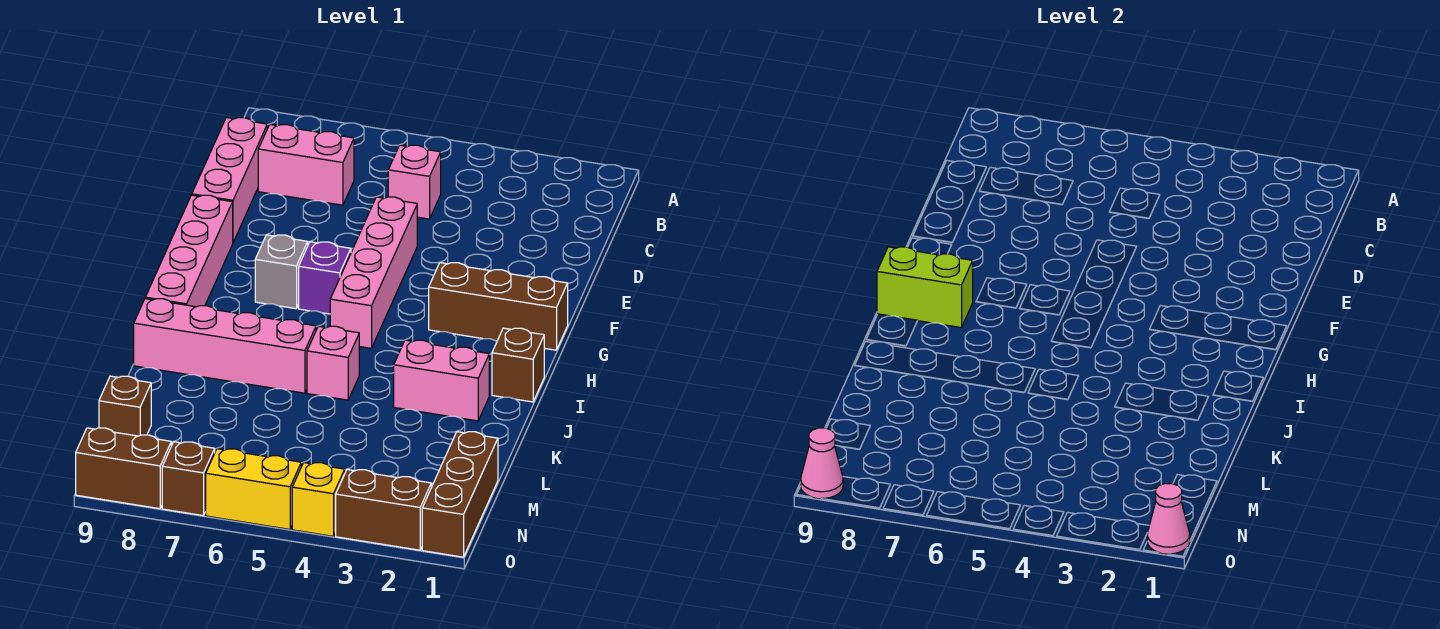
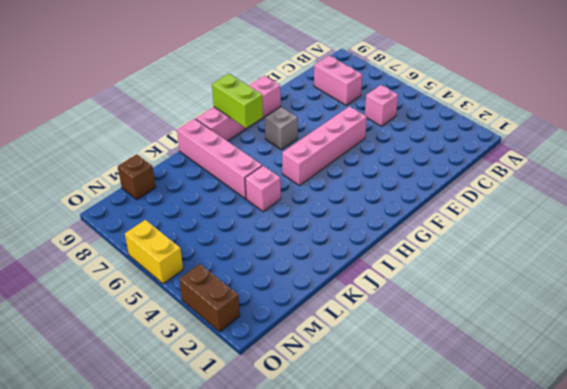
none -> pink 1x3 brick [192,118,267,242]
none -> brown 1x3 brick [429,263,568,350]
none -> purple 1x1 brick [299,242,351,314]

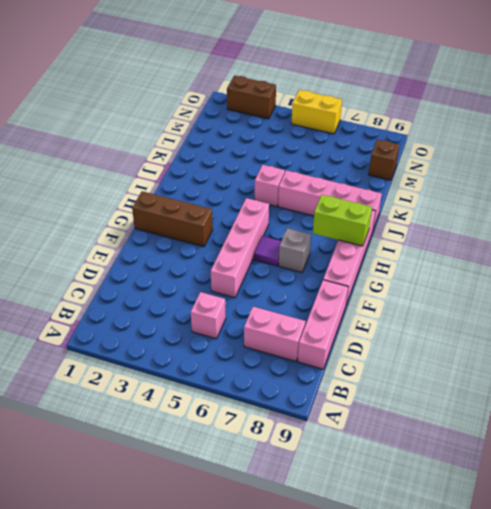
purple 1x1 tile [254,236,281,266] -> purple 1x1 brick [299,242,351,314]
none -> brown 1x1 brick [492,328,544,402]
none -> pink 1x2 brick [394,340,489,421]
none -> brown 1x3 brick [422,432,498,557]

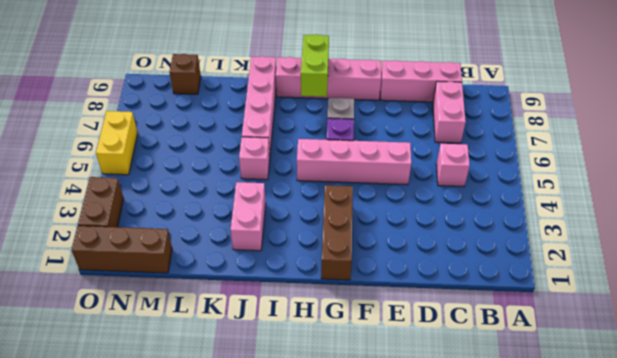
none -> brown 1x1 brick [492,328,544,402]
none -> yellow 1x1 brick [292,463,345,536]
none -> brown 1x1 brick [162,442,215,516]

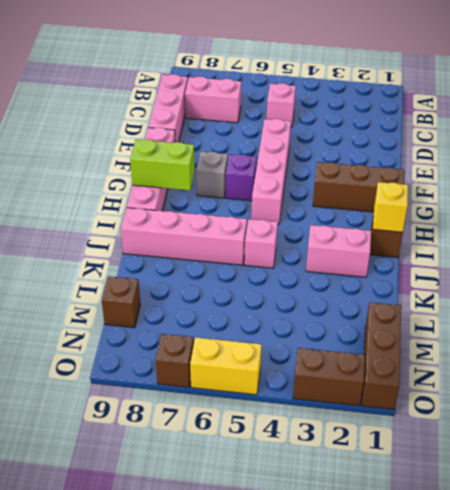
yellow 1x1 brick [373,182,408,232] -> yellow 1x1 brick moved to [292,463,345,536]
none -> brown 1x2 brick [76,428,171,509]
none -> pink 1x1 cone [1147,484,1190,554]
none -> pink 1x1 cone [801,428,843,499]

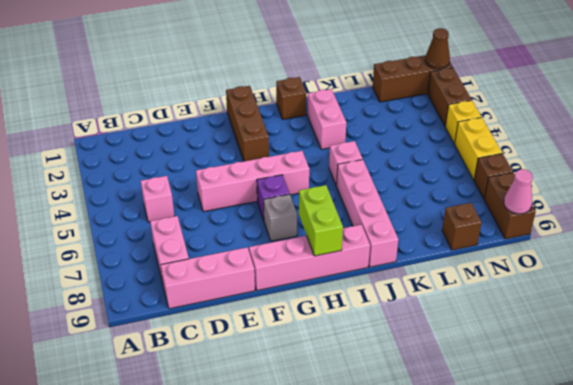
brown 1x1 cone [425,28,450,69] -> pink 1x1 cone [1147,484,1190,554]

